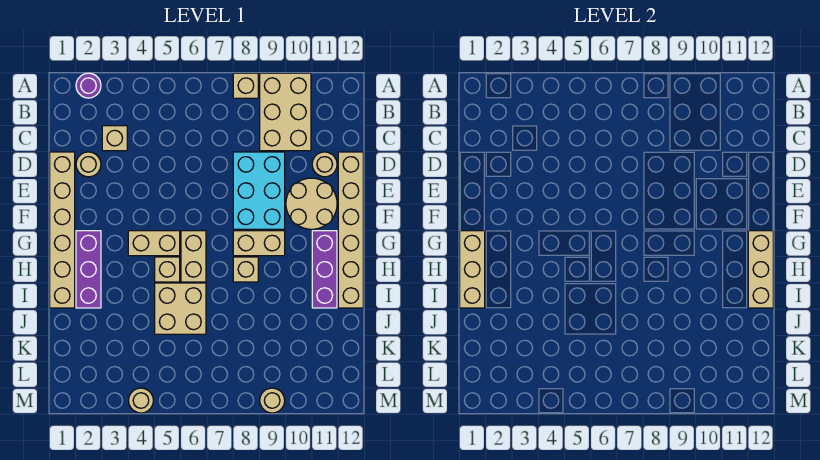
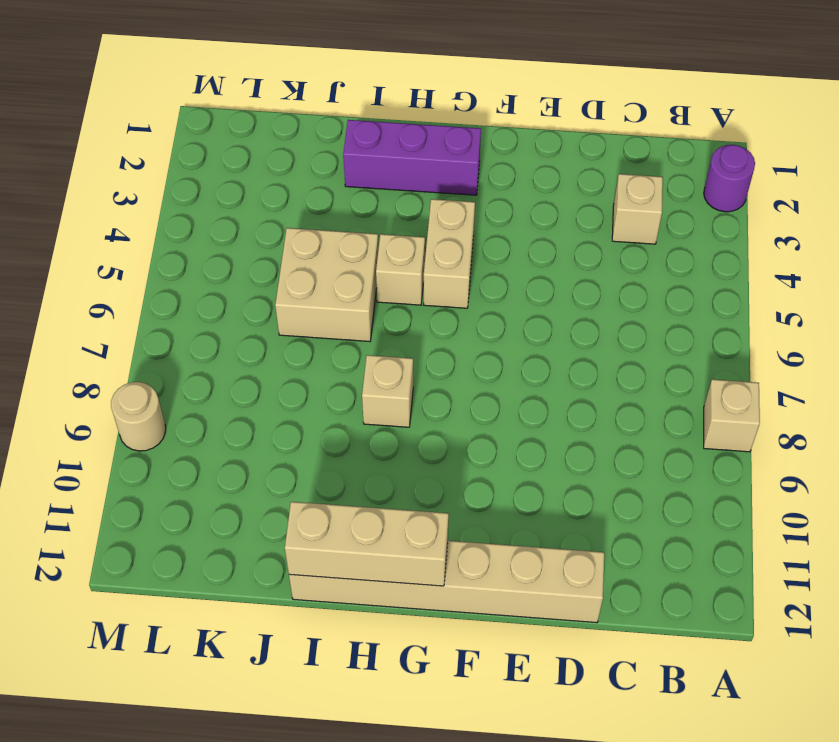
none -> tan 2x3 brick [260,73,311,151]
none -> tan 1x6 brick [50,152,75,308]
none -> tan 1x1 round brick [76,152,101,177]

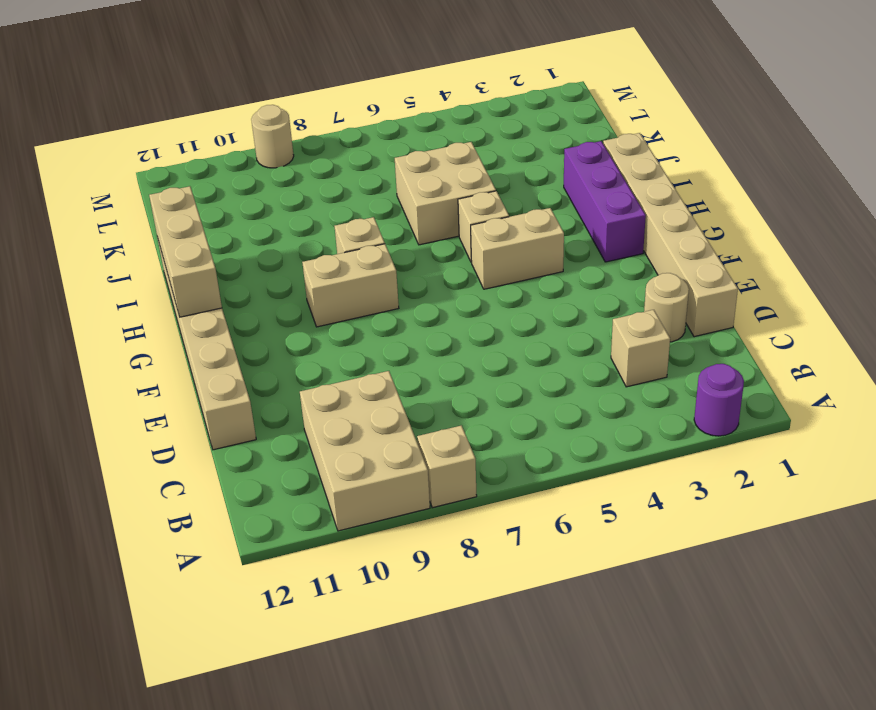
none -> cyan 2x3 brick [233,152,285,229]
none -> tan 1x1 round brick [312,152,337,177]
none -> tan 2x2 round brick [286,178,337,229]

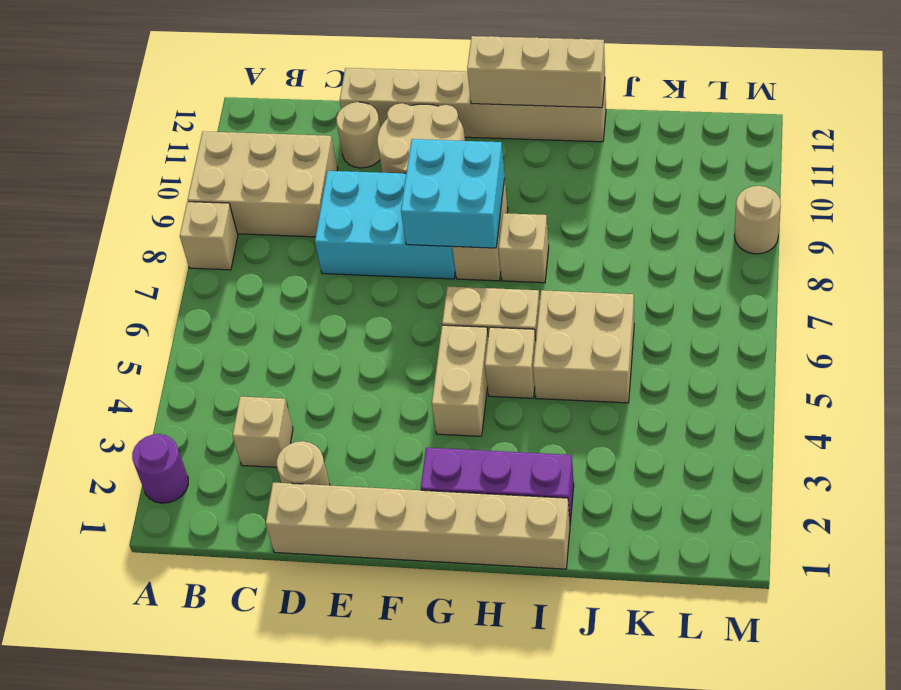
cyan 2x2 brick [401,139,505,248] -> none
none -> purple 1x3 brick [312,231,337,308]
none -> tan 1x1 round brick [129,388,153,413]
none -> tan 1x3 brick [460,231,485,308]

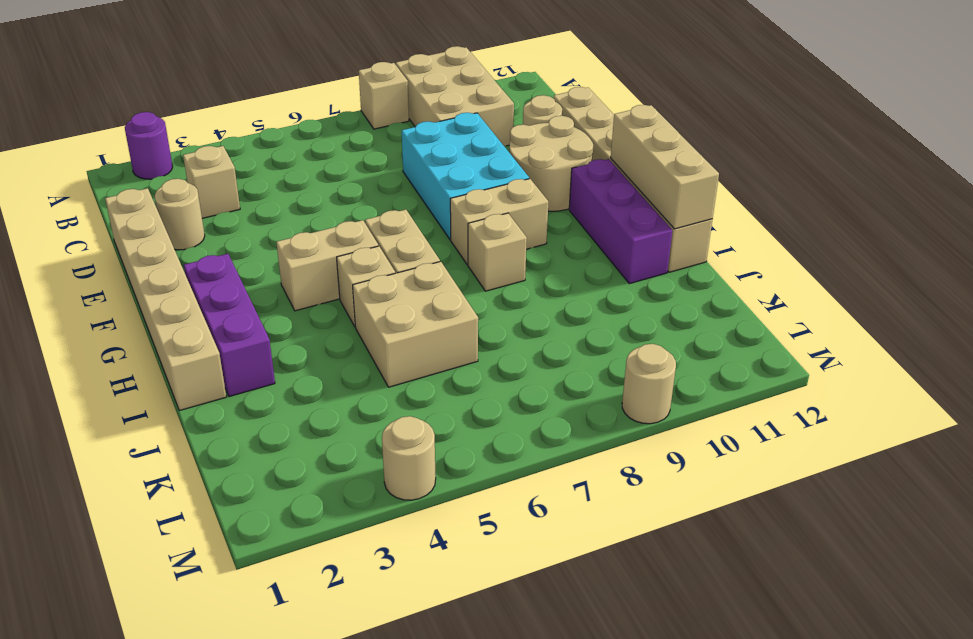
none -> tan 1x3 brick [460,231,485,308]

